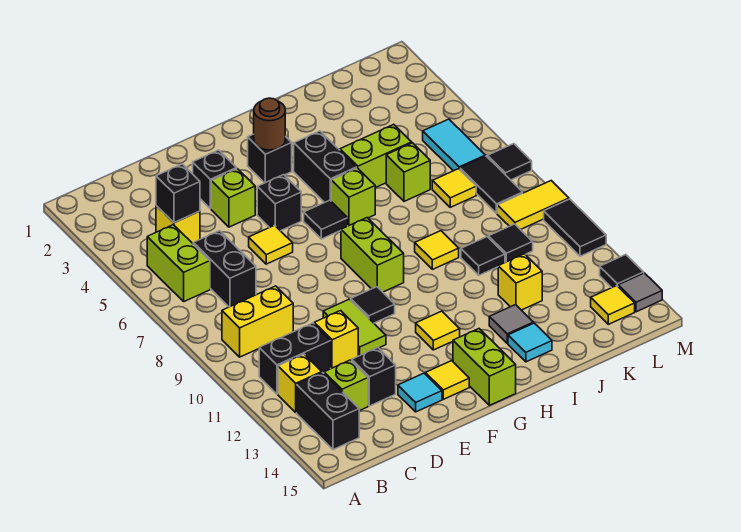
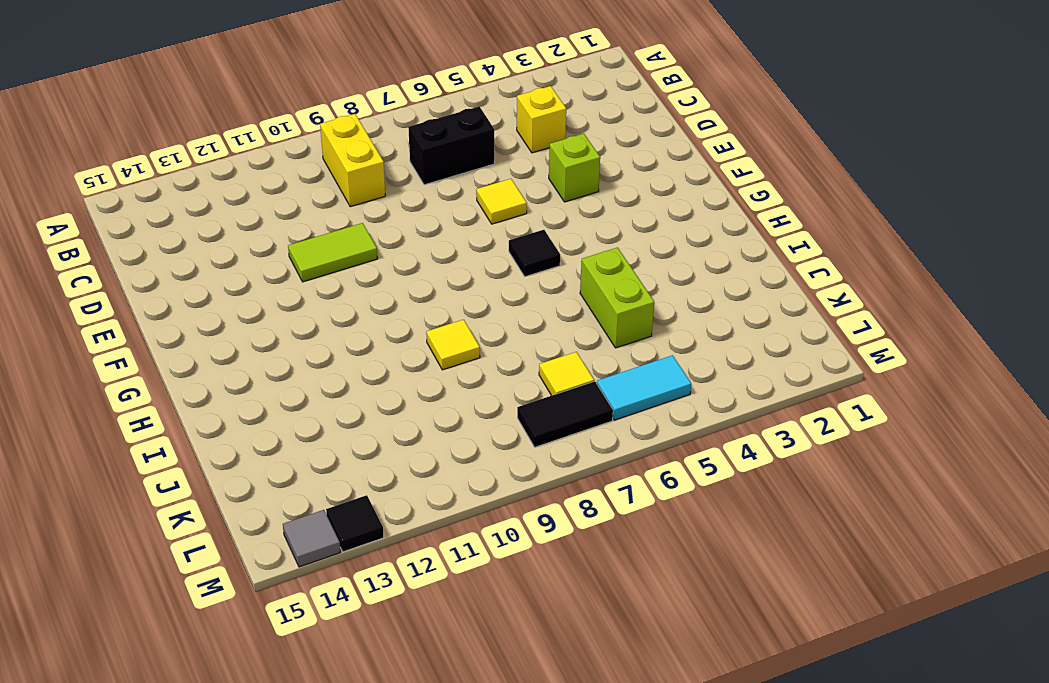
none -> lime 1x2 brick [147,225,210,301]
none -> black 1x2 brick [259,323,331,394]
none -> yellow 1x1 brick [278,354,322,412]
none -> black 1x2 brick [297,373,359,450]

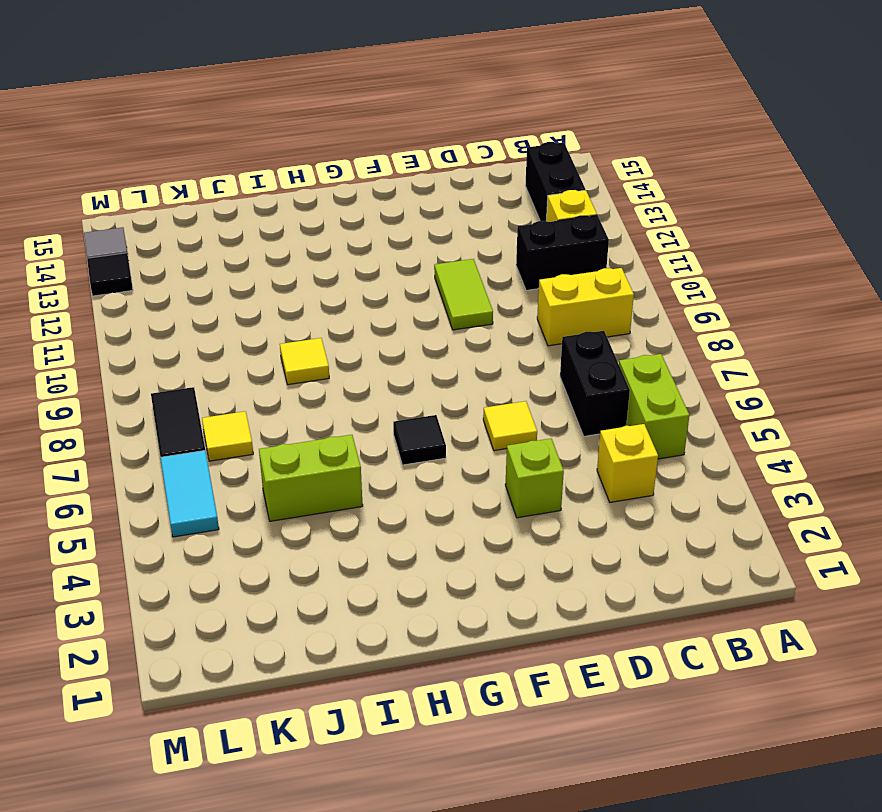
none -> lime 1x1 brick [324,360,368,411]
none -> yellow 1x1 brick [314,311,358,368]
none -> black 1x1 brick [351,348,396,406]
none -> black 1x1 brick [193,150,237,209]

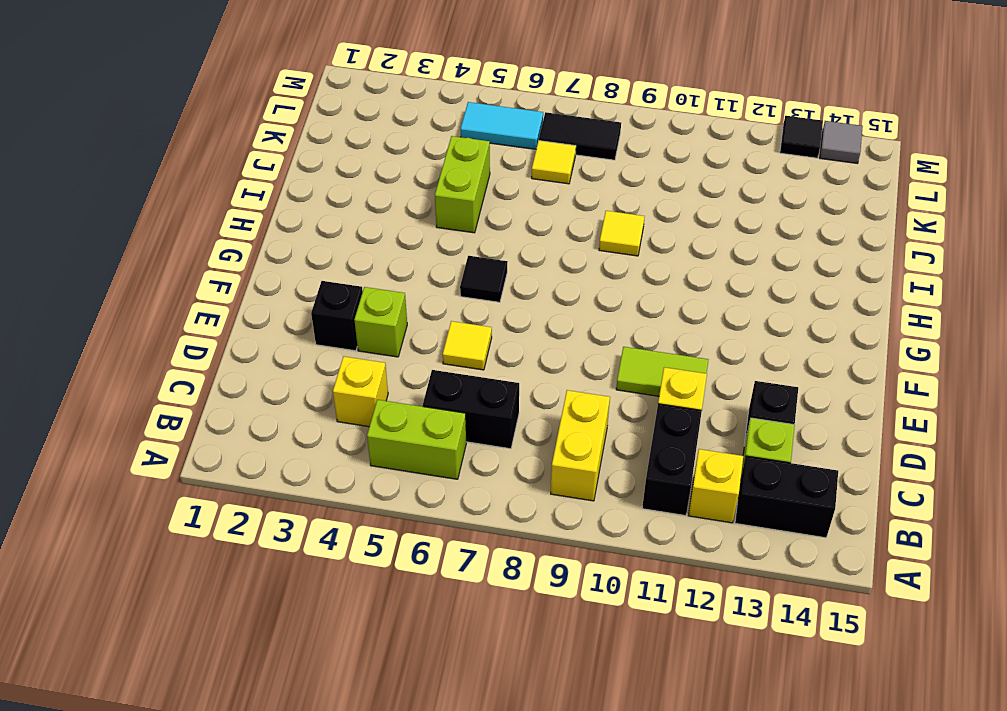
none -> cyan 1x1 tile [398,373,442,412]
none -> black 1x1 brick [257,175,301,231]
none -> black 1x1 tile [351,287,395,323]
none -> yellow 1x1 tile [425,361,469,399]

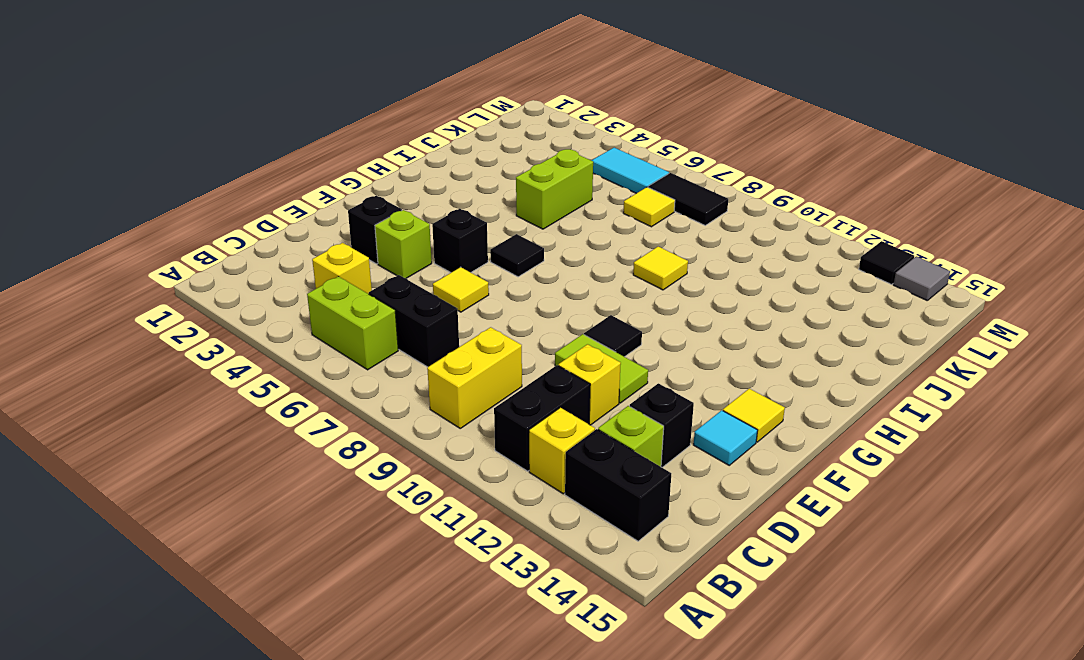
none -> black 1x1 brick [248,134,292,183]
none -> lime 1x2 brick [341,218,404,292]
none -> yellow 1x1 tile [416,311,460,350]
none -> lime 1x2 brick [453,329,516,405]

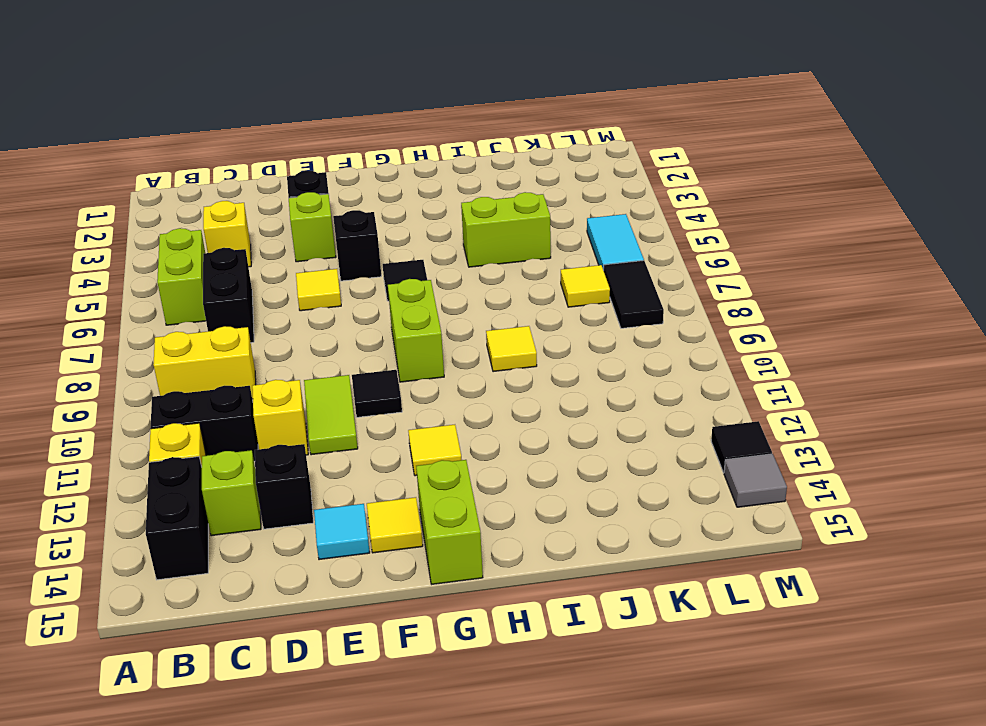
none -> black 1x1 brick [248,134,292,183]
none -> black 1x2 brick [294,131,357,203]
none -> lime 1x1 brick [331,168,375,226]
none -> grey 1x1 tile [489,305,533,343]

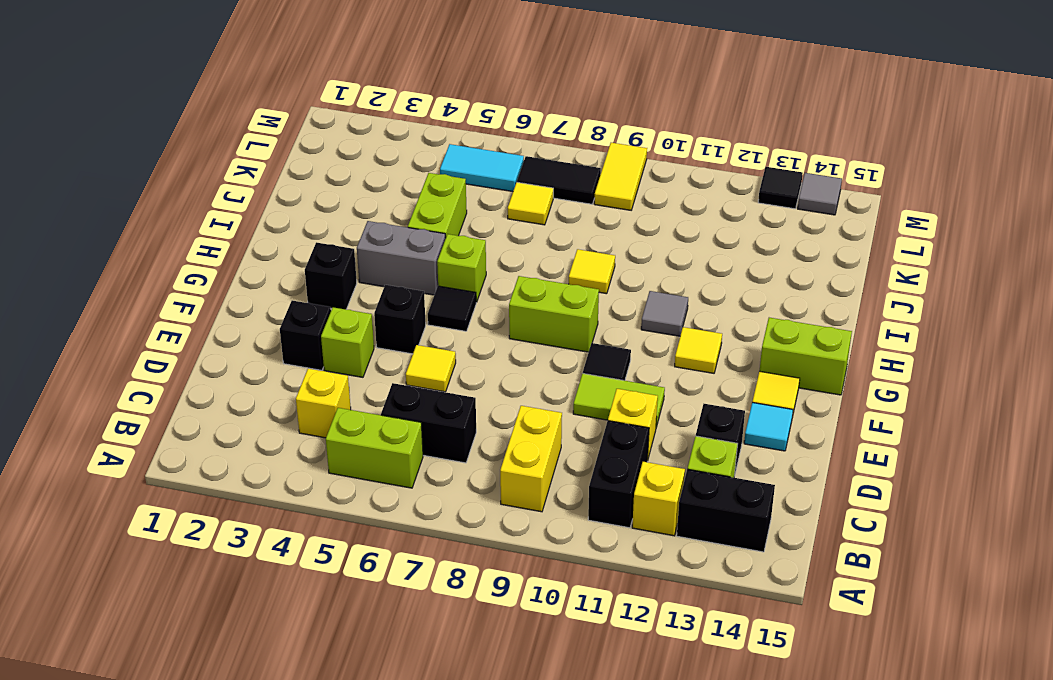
grey 1x2 brick [357,221,446,295] -> black 1x2 brick [294,131,357,203]
grey 1x1 tile [641,291,688,336] -> grey 1x1 tile moved to [489,305,533,343]
none -> cyan 1x1 tile [508,323,552,362]
none -> lime 1x1 brick [386,143,430,201]
none -> black 1x1 tile [461,237,505,275]
none -> yellow 1x1 brick [498,254,542,310]

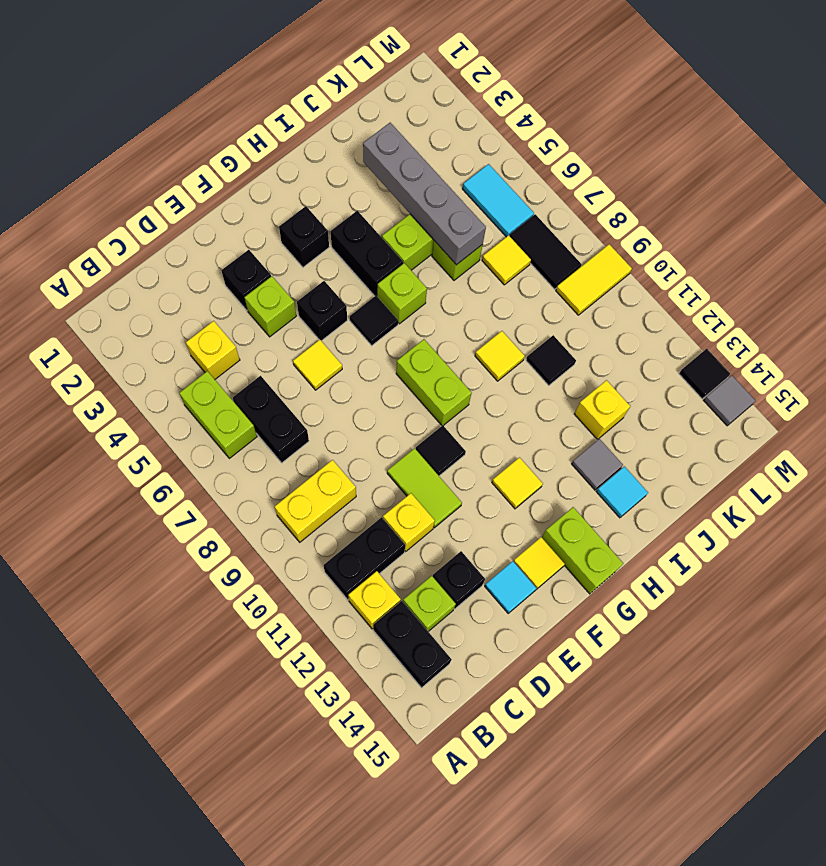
grey 1x4 brick [363,123,486,265] -> none
none -> black 1x1 tile [488,224,533,262]
none -> yellow 1x1 tile [591,286,635,324]
none -> black 1x1 tile [488,144,532,180]
none -> black 1x2 tile [544,199,606,256]

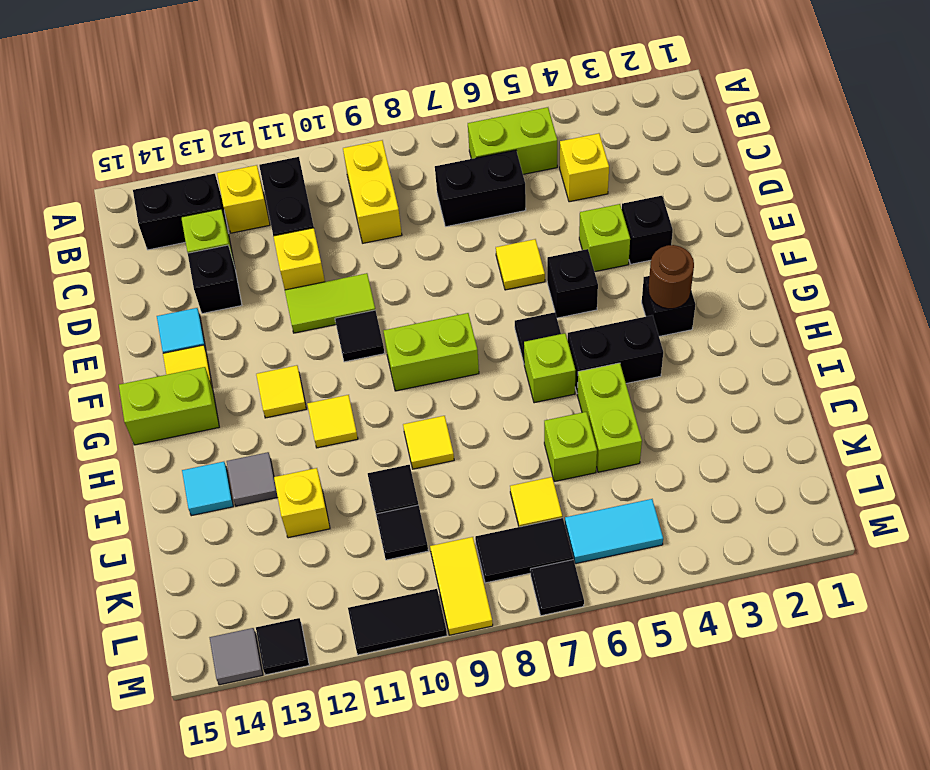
yellow 1x1 tile [307,395,358,448] -> yellow 1x1 tile moved to [591,286,635,324]
none -> black 1x1 brick [156,164,200,223]

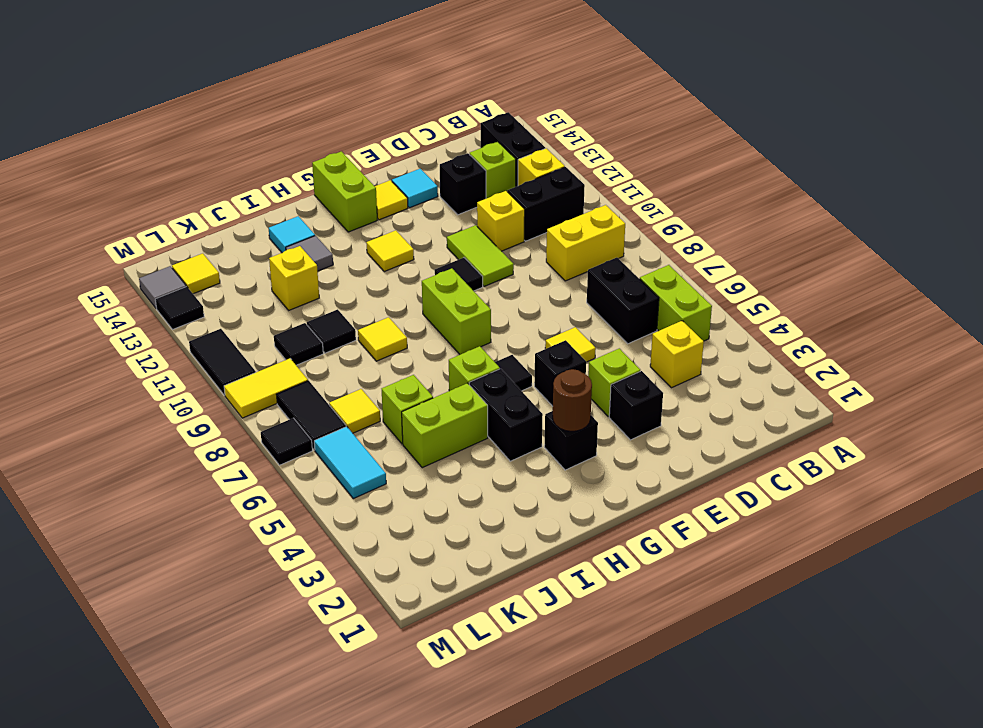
none -> black 1x1 brick [156,164,200,223]

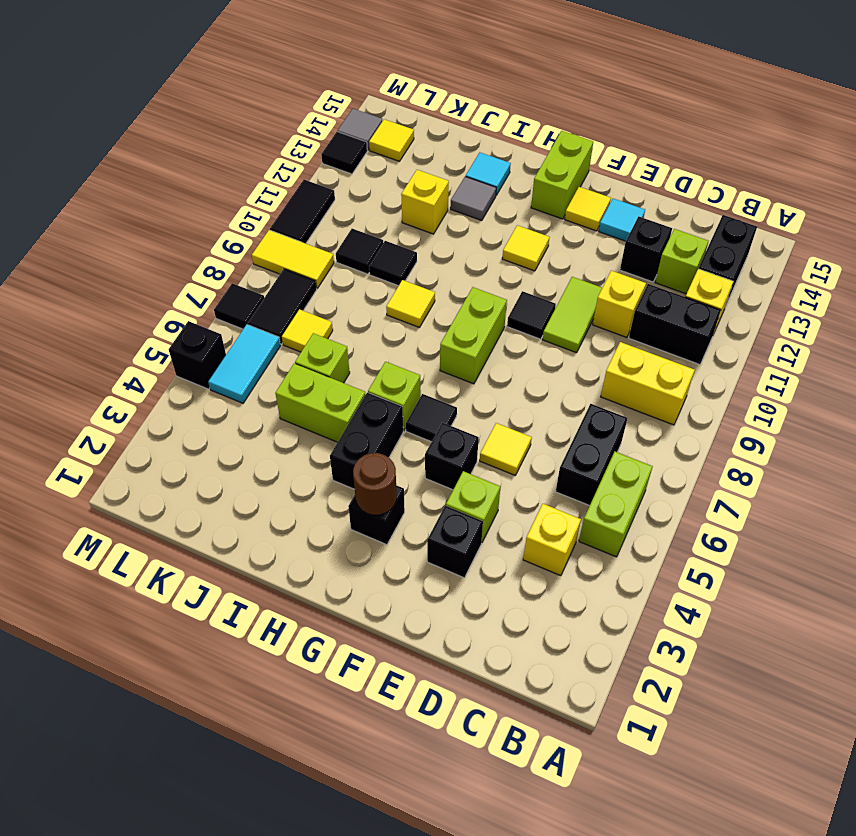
black 1x1 brick [169,321,226,389] -> black 1x1 brick moved to [156,164,200,223]

